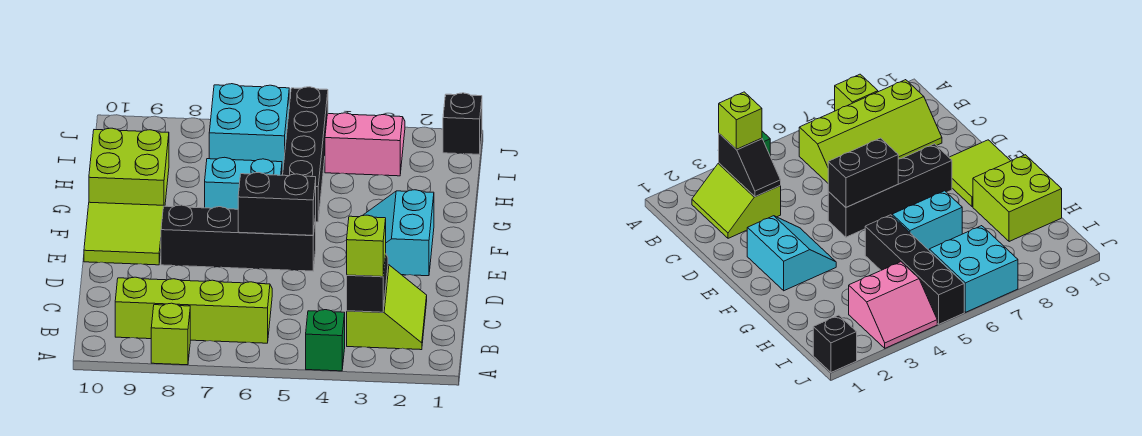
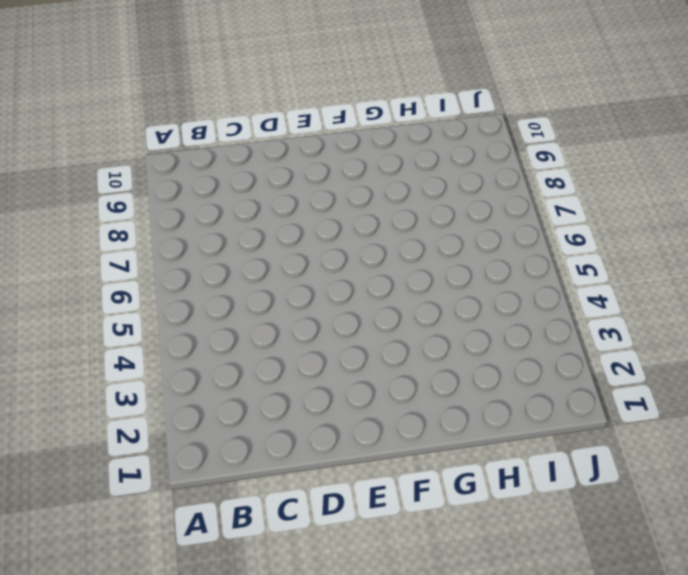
none -> green 1x1 brick [306,310,345,371]
none -> lime 1x1 brick [151,303,190,365]
none -> lime 2x2 slope [347,265,427,350]

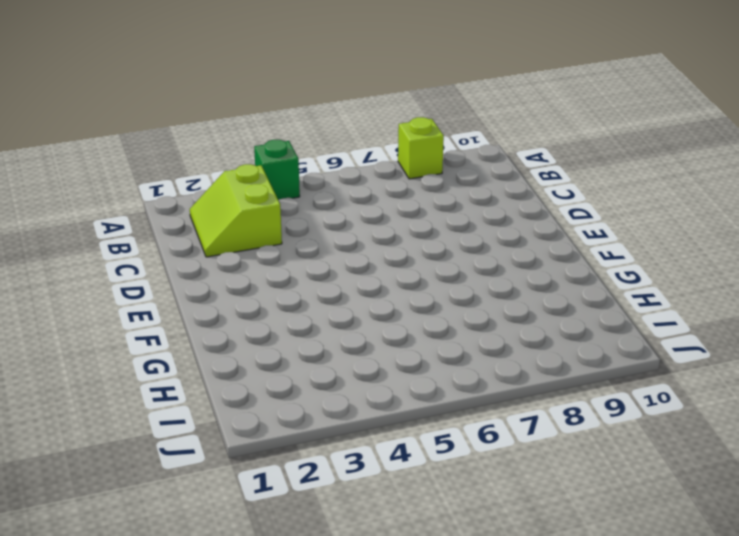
none -> lime 2x4 slope [115,277,272,343]
none -> cyan 2x2 slope [363,190,434,276]
none -> black 1x4 brick [161,205,316,271]

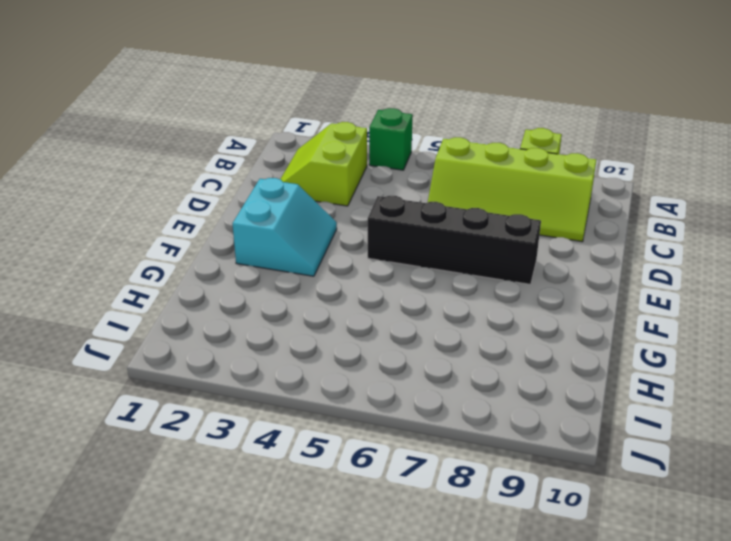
none -> lime 2x2 tile [84,202,164,265]
none -> black 1x4 brick [283,87,328,222]
none -> cyan 1x2 brick [205,157,282,209]

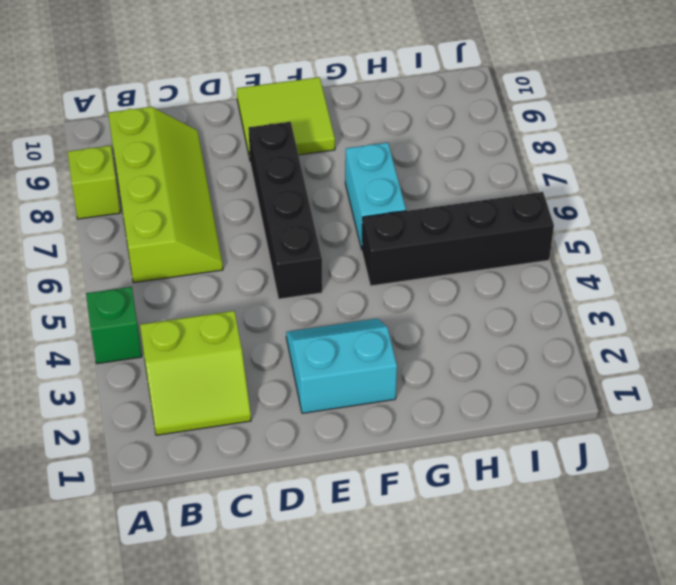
none -> lime 2x2 brick [89,128,169,206]
none -> pink 2x2 slope [325,113,405,176]
none -> cyan 2x2 brick [209,84,289,171]

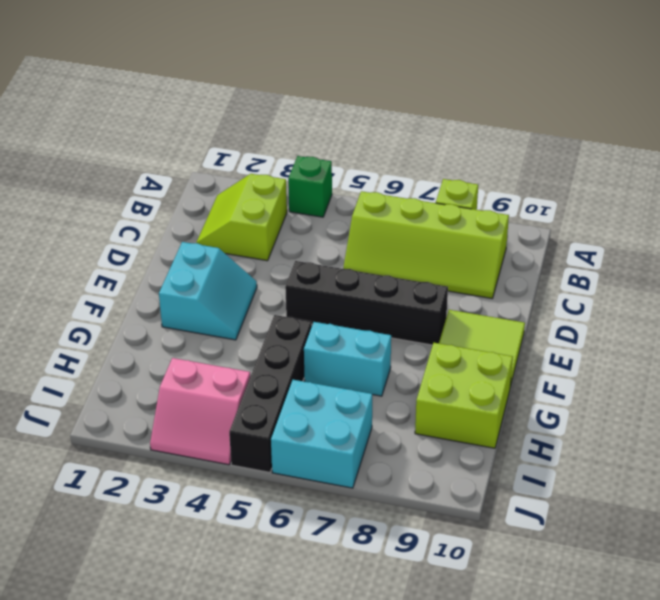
none -> black 1x1 brick [443,93,482,154]
none -> black 1x2 slope [347,254,388,312]
none -> black 1x2 brick [238,172,316,235]

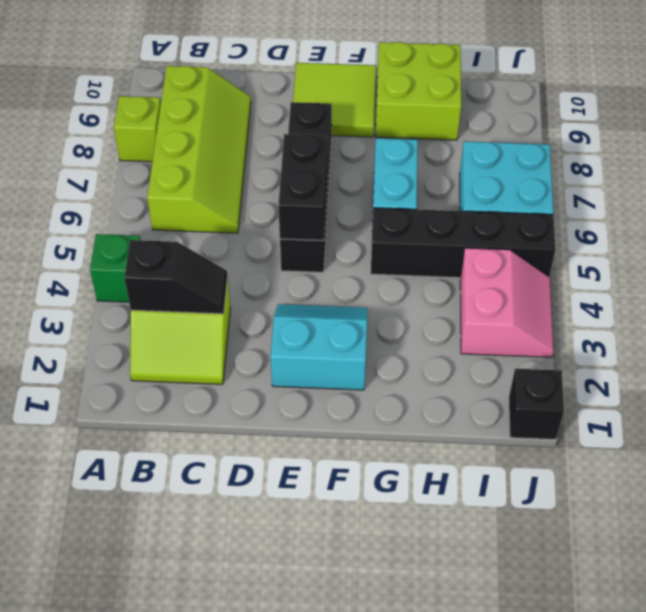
none -> lime 1x1 brick [347,215,386,277]

